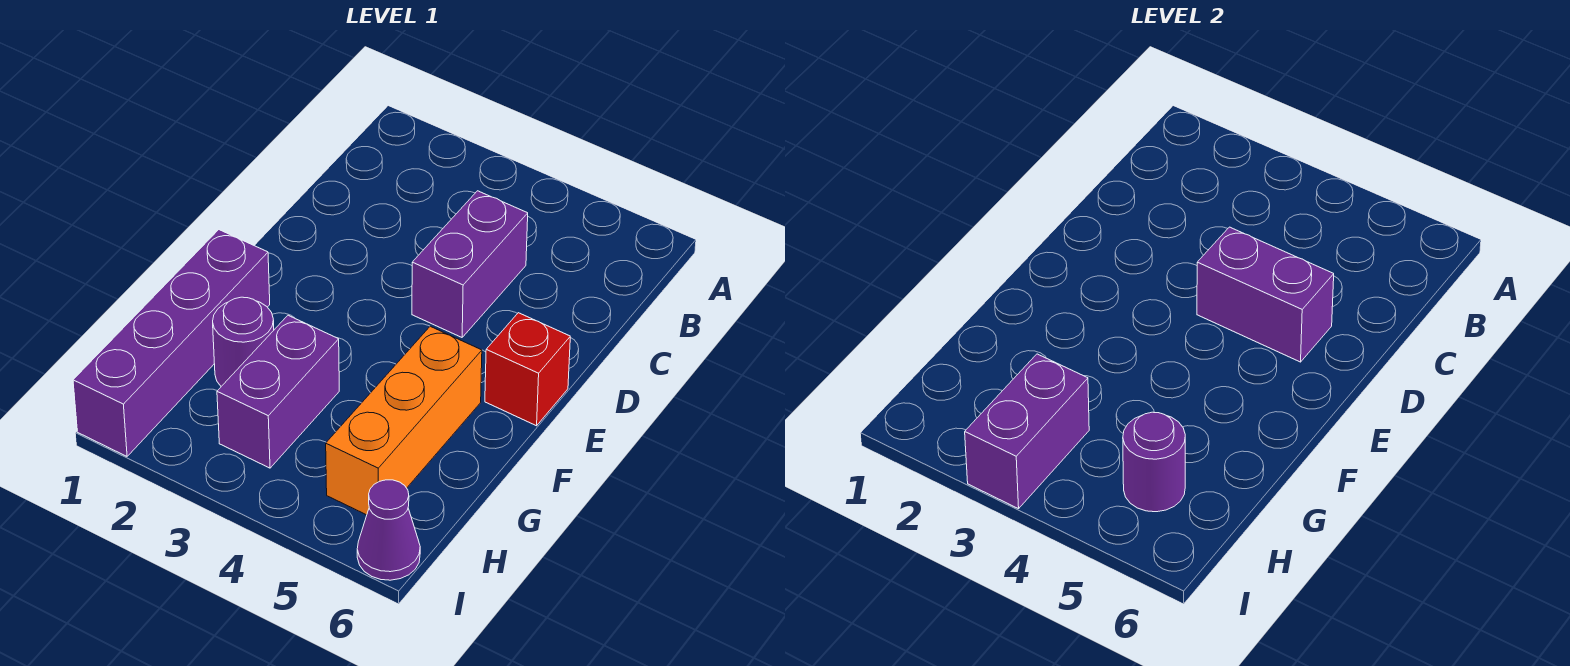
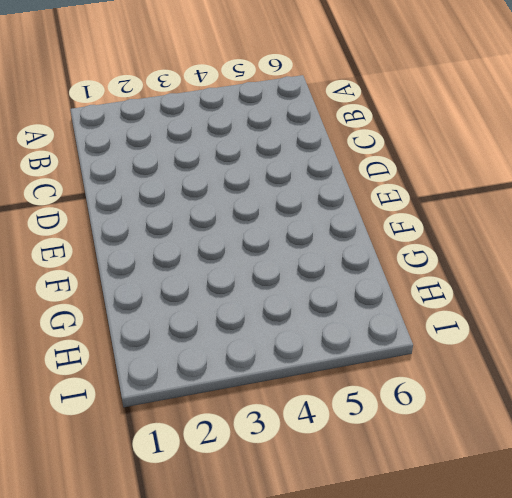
none -> purple 1x2 brick [412,191,528,337]
none -> red 1x1 brick [485,313,570,426]

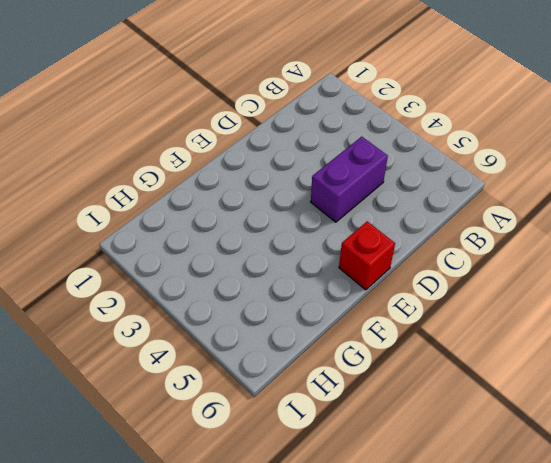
none -> purple 1x4 brick [73,230,270,456]
none -> orange 1x3 brick [326,326,482,515]

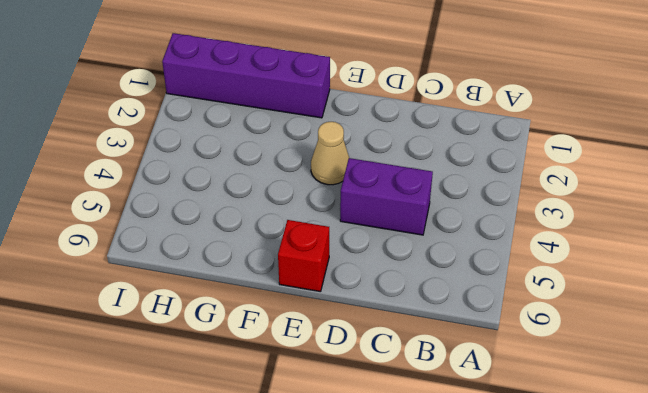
tan 1x1 cone [311,122,349,185] -> none
none -> orange 1x3 brick [326,326,482,515]
none -> purple 1x1 round brick [213,297,274,386]

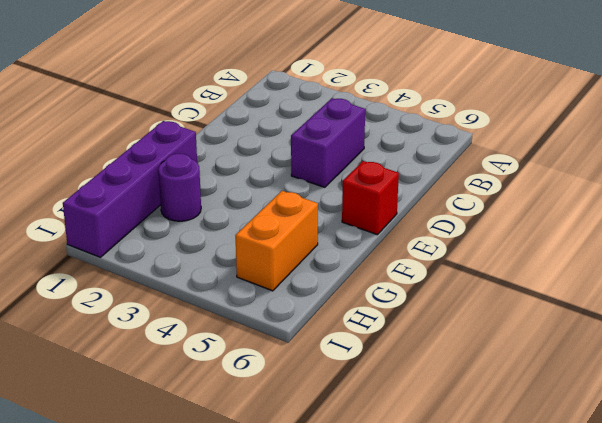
orange 1x2 brick [235,191,318,291] -> orange 1x3 brick [326,326,482,515]
none -> purple 1x2 brick [217,315,339,468]
none -> purple 1x1 cone [357,480,420,580]

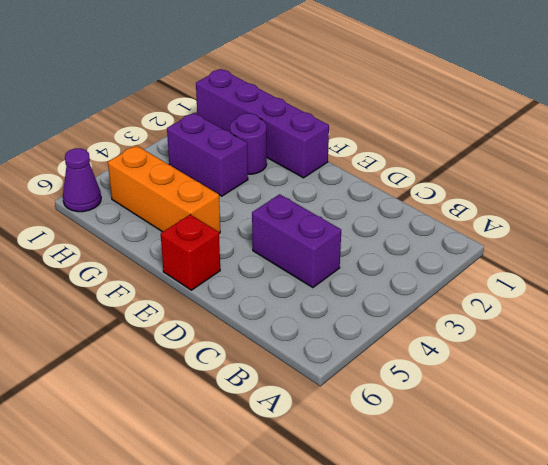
none -> purple 1x2 brick [1197,227,1334,362]
none -> purple 1x2 brick [965,354,1089,509]

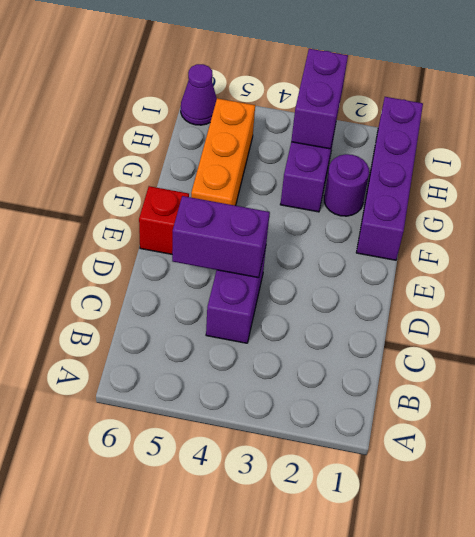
none -> purple 1x1 round brick [1123,412,1185,512]

